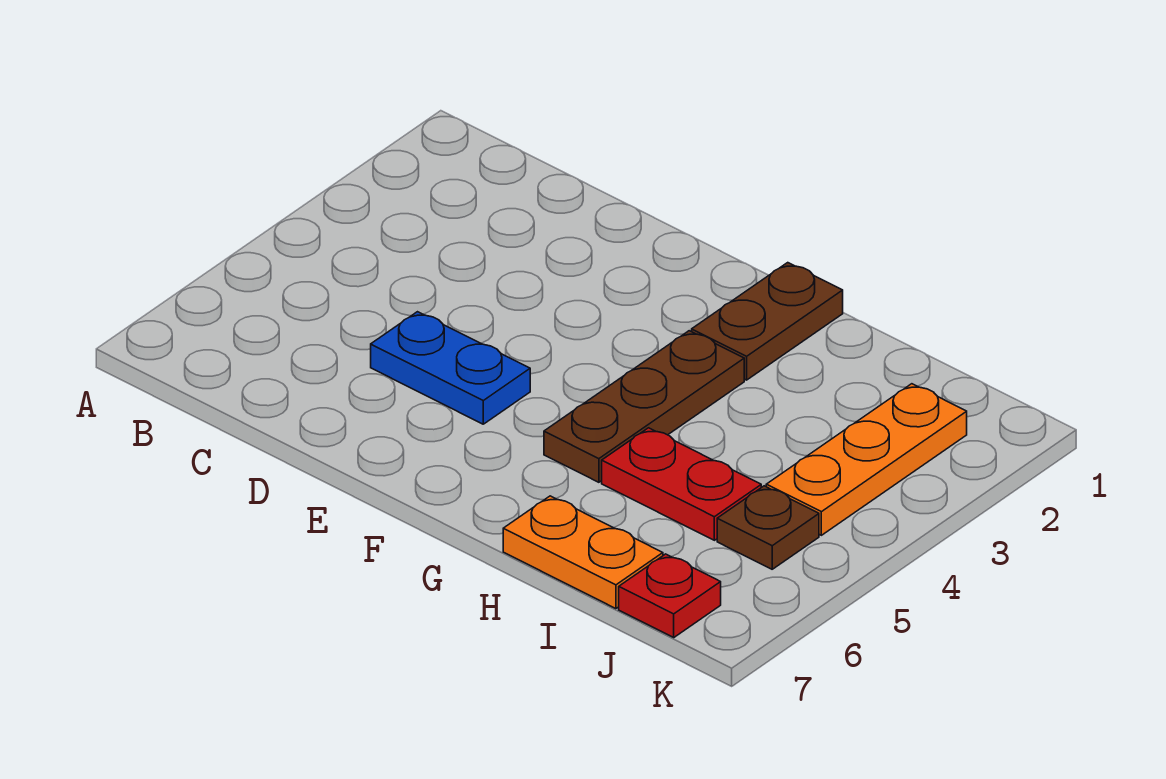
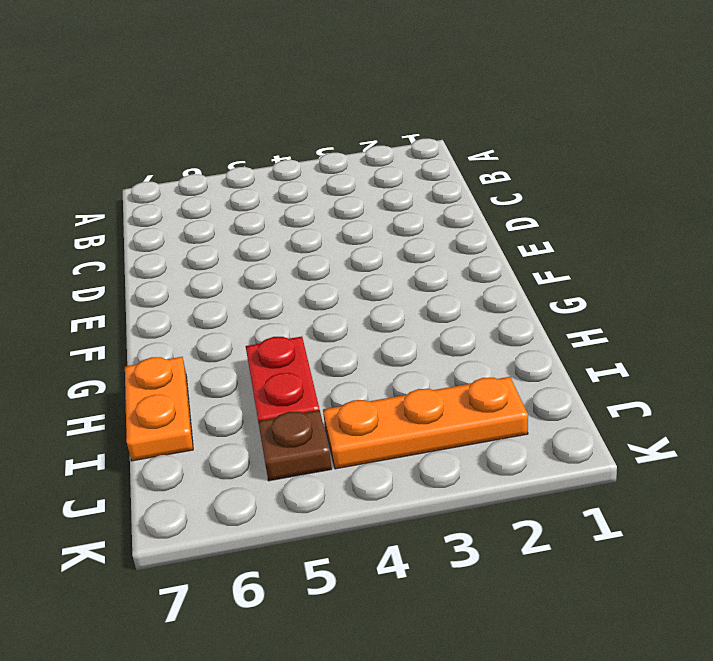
none -> blue 1x2 plate [371,312,530,424]
none -> brown 1x2 plate [692,263,843,380]

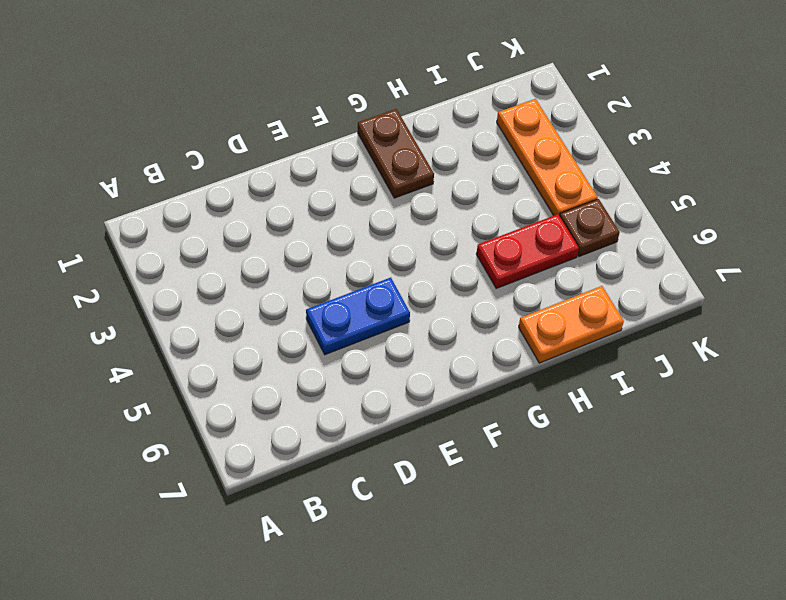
none -> brown 1x3 plate [544,331,744,482]
none -> red 1x1 plate [619,554,721,637]

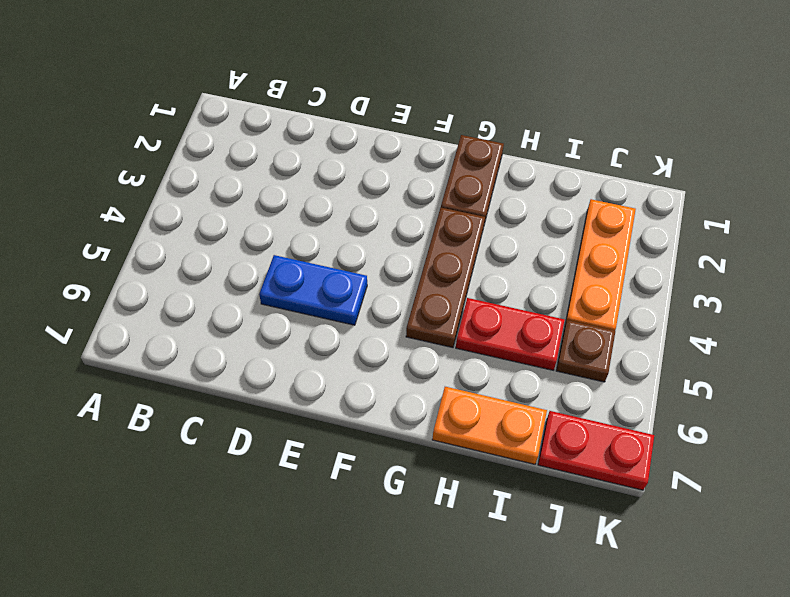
red 1x2 plate [538,411,654,490] -> red 1x1 plate [619,554,721,637]

